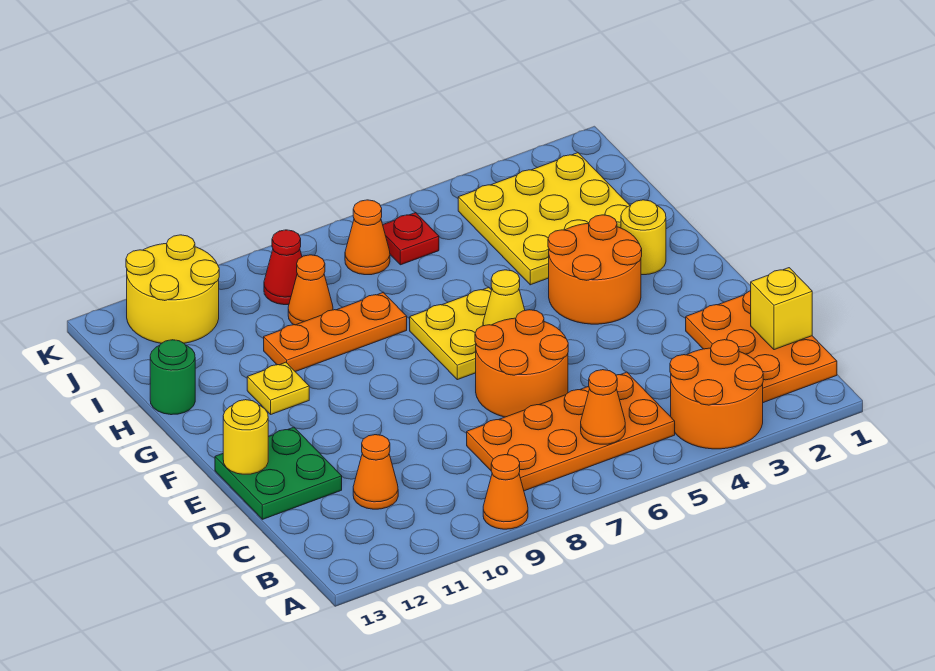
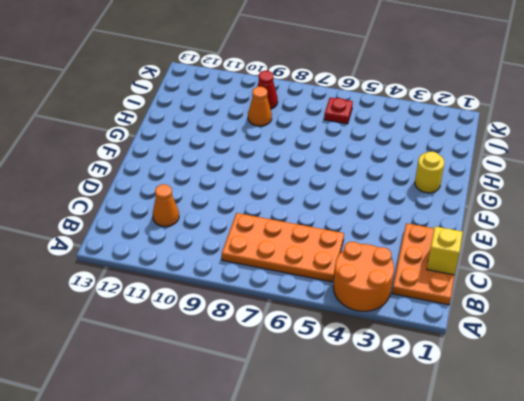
none -> orange 1x1 cone [483,455,528,529]
none -> orange 2x2 round brick [475,310,568,417]
none -> green 2x2 plate [215,427,342,519]

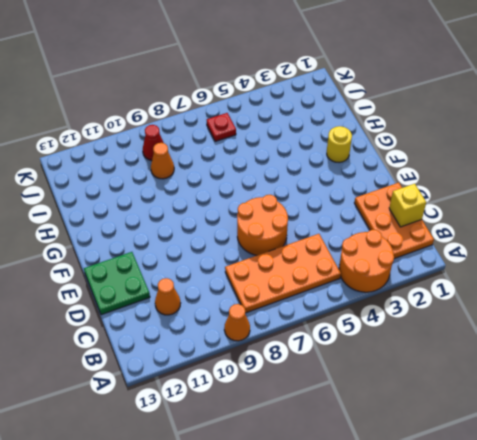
none -> orange 2x2 round brick [548,215,642,324]
none -> yellow 2x2 plate [410,287,492,380]
none -> yellow 1x1 plate [247,362,309,414]

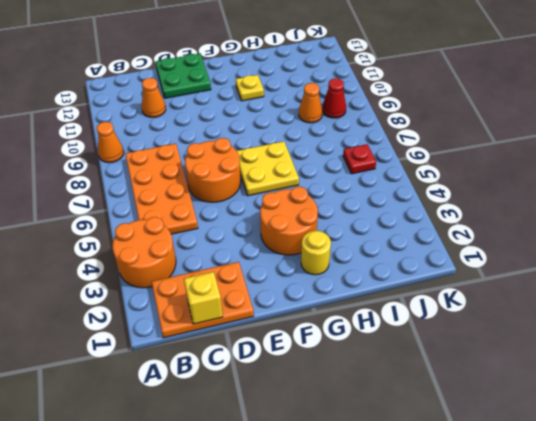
none -> yellow 3x3 plate [458,153,630,285]
none -> orange 1x3 plate [264,292,407,372]
none -> green 1x1 round brick [150,340,195,415]

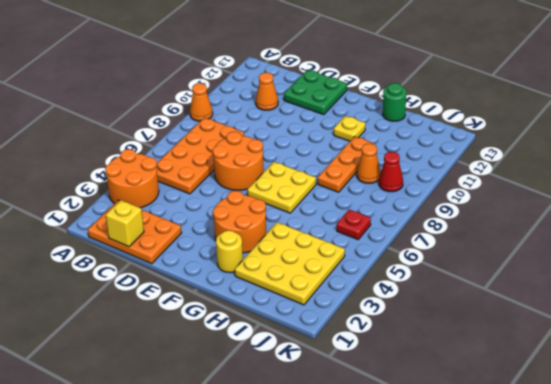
none -> orange 1x1 cone [345,200,390,275]
none -> yellow 2x2 round brick [126,235,219,343]
none -> orange 1x1 cone [581,370,625,444]

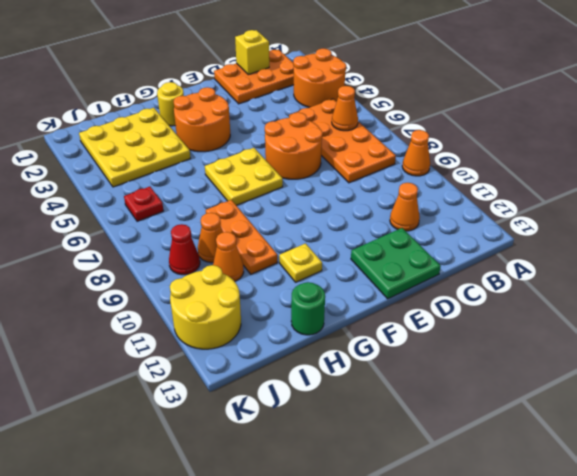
orange 1x1 cone [213,232,244,281] -> orange 1x1 cone moved to [345,200,390,275]
none -> yellow 1x1 round brick [223,400,268,474]
none -> yellow 1x1 cone [483,270,525,326]

